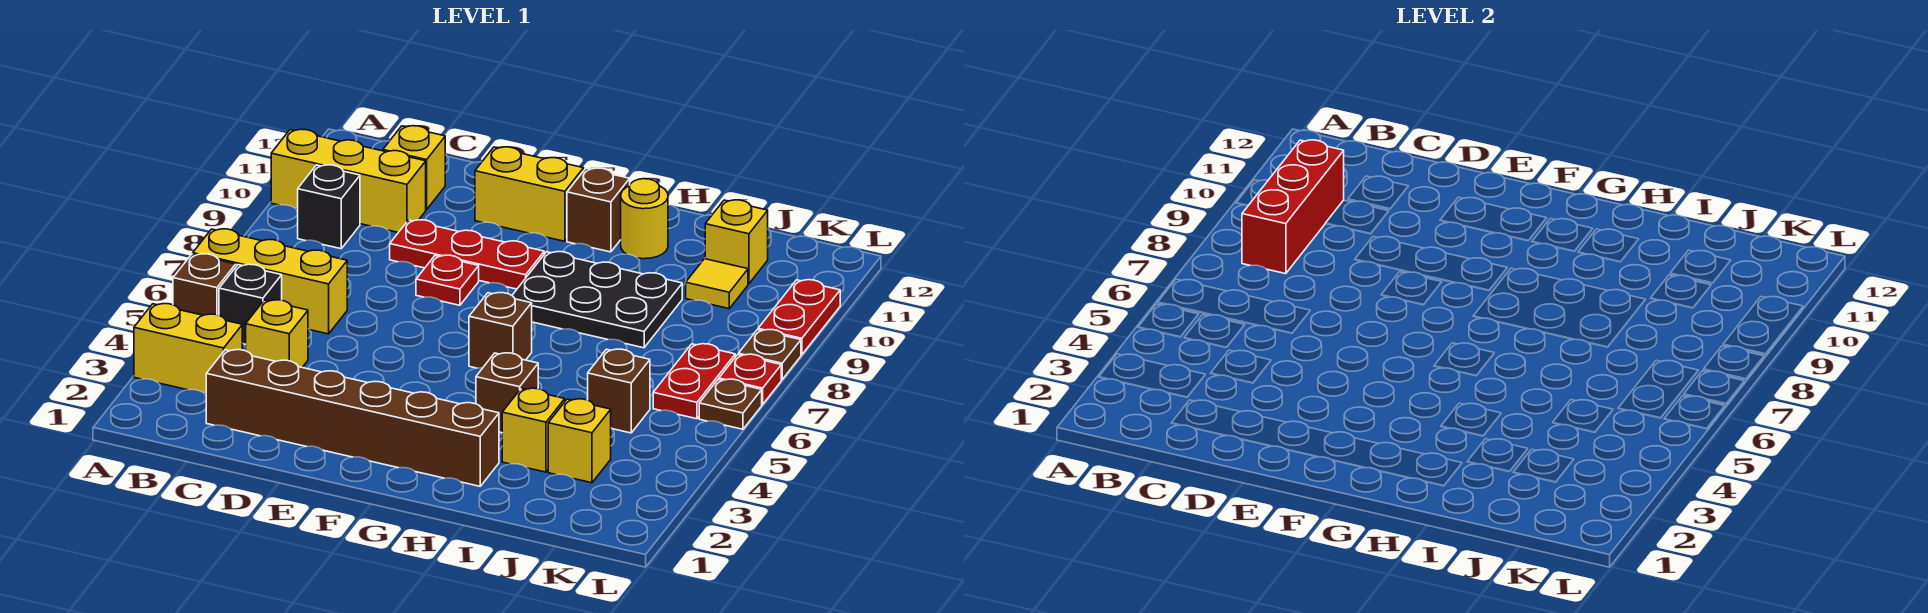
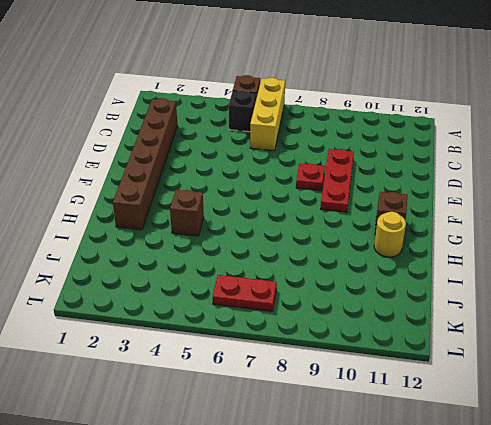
none -> yellow 1x2 brick [134,304,242,394]
none -> yellow 1x3 brick [271,129,426,232]
none -> black 1x1 brick [298,165,360,249]

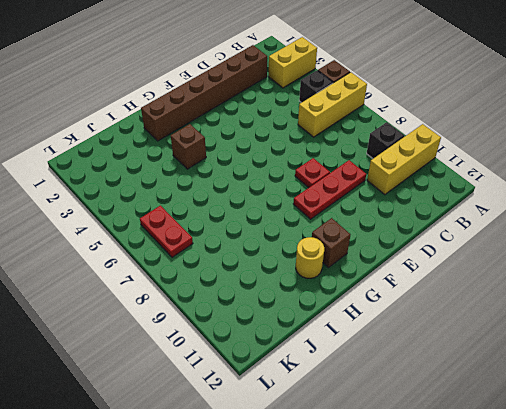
none -> yellow 1x1 brick [246,300,308,367]
none -> yellow 1x1 brick [383,126,445,210]
none -> yellow 1x2 brick [475,147,584,241]

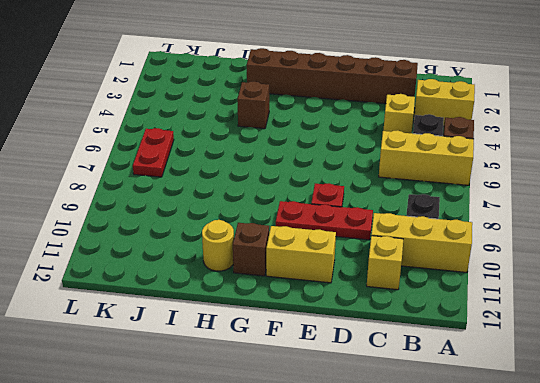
none -> brown 1x1 brick [469,293,532,368]
none -> black 2x3 plate [512,252,682,348]
none -> yellow 1x1 brick [502,388,565,472]

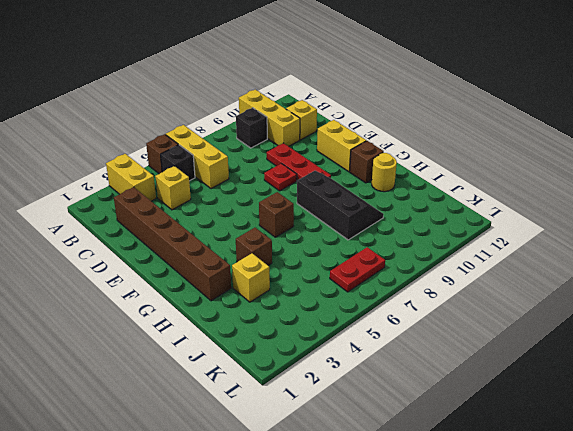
black 2x3 slope [297,171,384,240] -> black 2x3 plate [512,252,682,348]
none -> yellow 1x1 brick [548,399,611,483]
none -> brown 1x1 brick [588,349,650,433]
none -> yellow 1x1 tile [686,259,748,309]

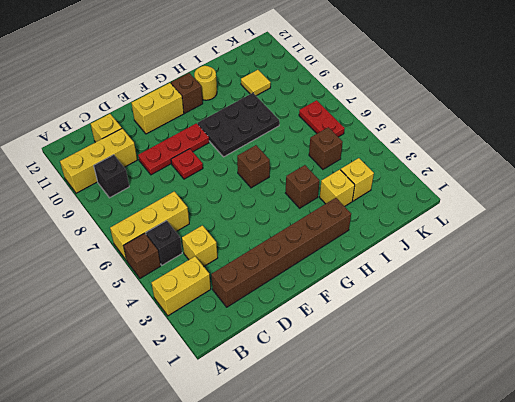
none -> yellow 1x1 brick [705,200,768,284]
none -> brown 1x1 plate [699,379,762,429]
none -> red 1x1 plate [719,354,781,404]

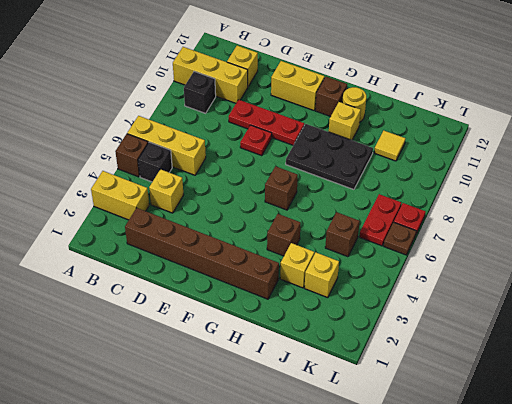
yellow 1x1 brick [329,102,361,140] -> yellow 1x1 brick moved to [705,200,768,284]
none -> brown 1x1 plate [739,330,801,380]
none -> red 1x2 plate [758,280,840,355]
none -> red 1x3 brick [1242,140,1344,274]

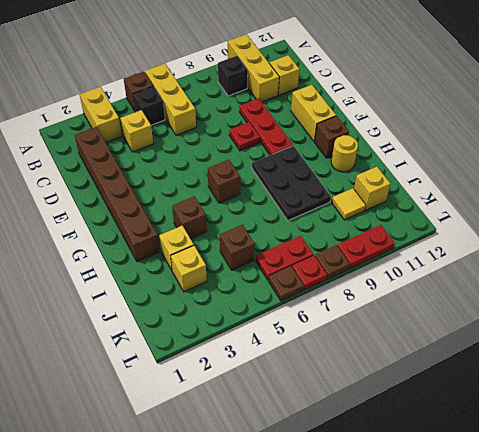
none -> red 1x3 brick [1242,140,1344,274]

